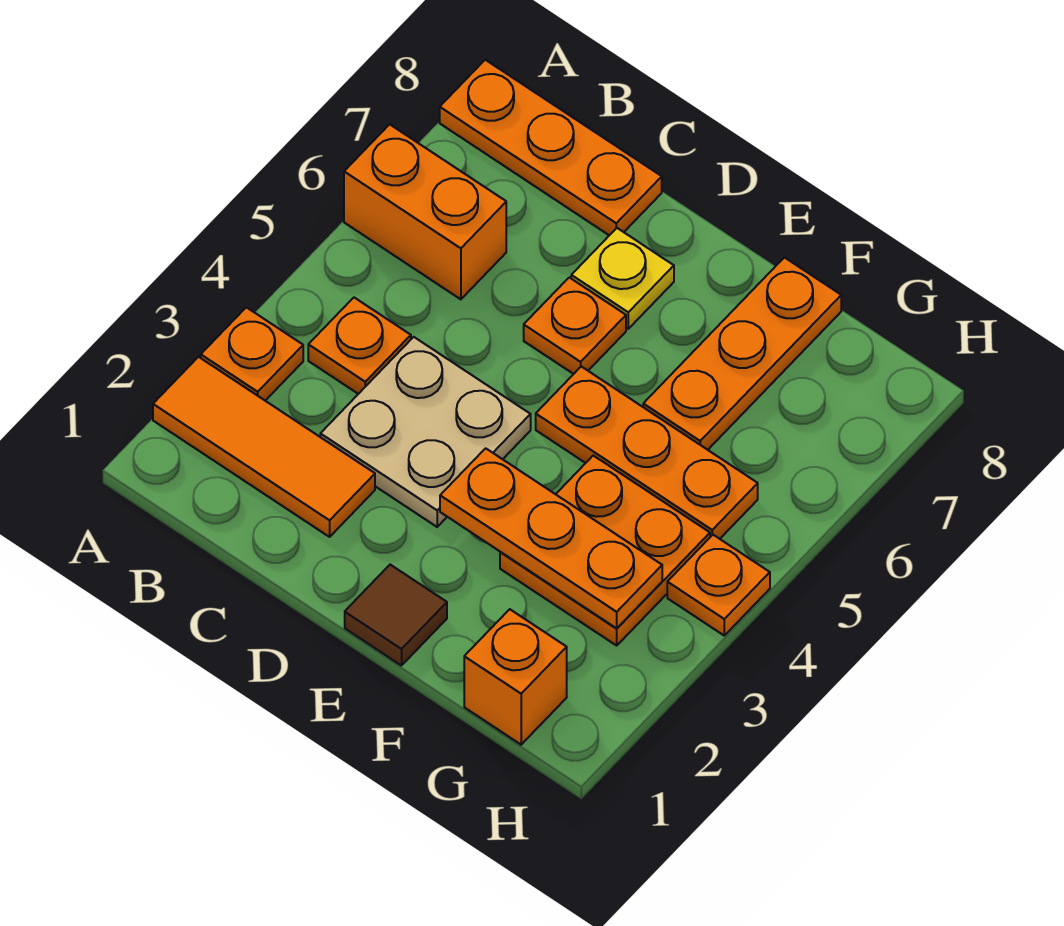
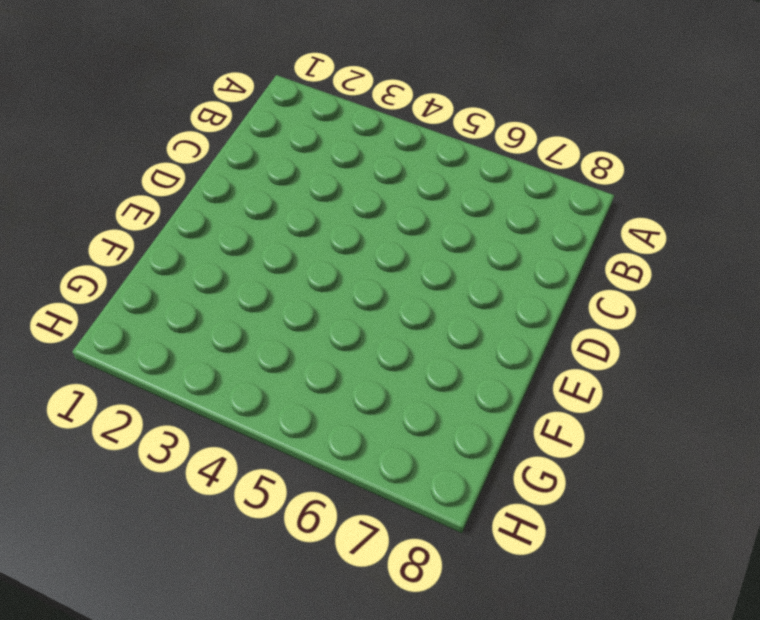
none -> orange 1x3 tile [153,357,375,537]
none -> orange 1x1 plate [201,307,303,401]
none -> orange 1x2 brick [344,124,506,299]

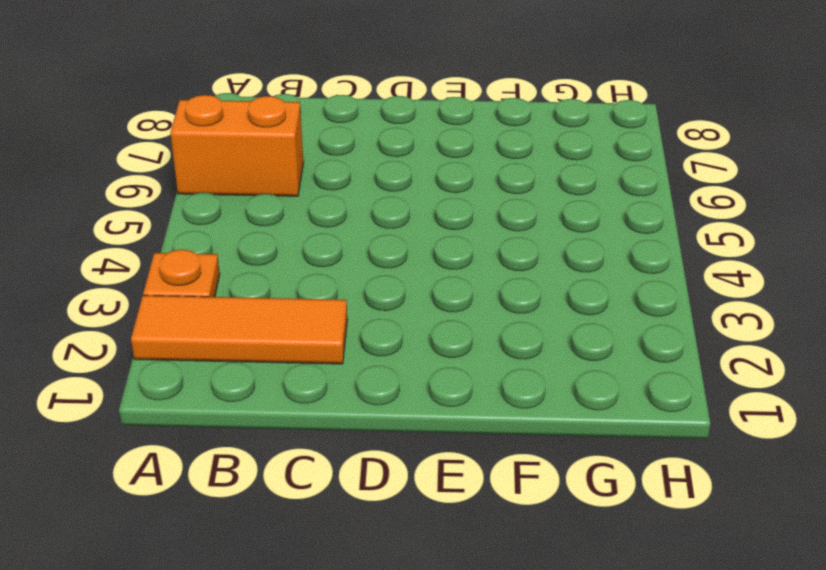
none -> orange 1x3 plate [440,60,662,235]
none -> orange 1x1 plate [308,298,411,394]
none -> tan 2x2 plate [320,337,531,527]

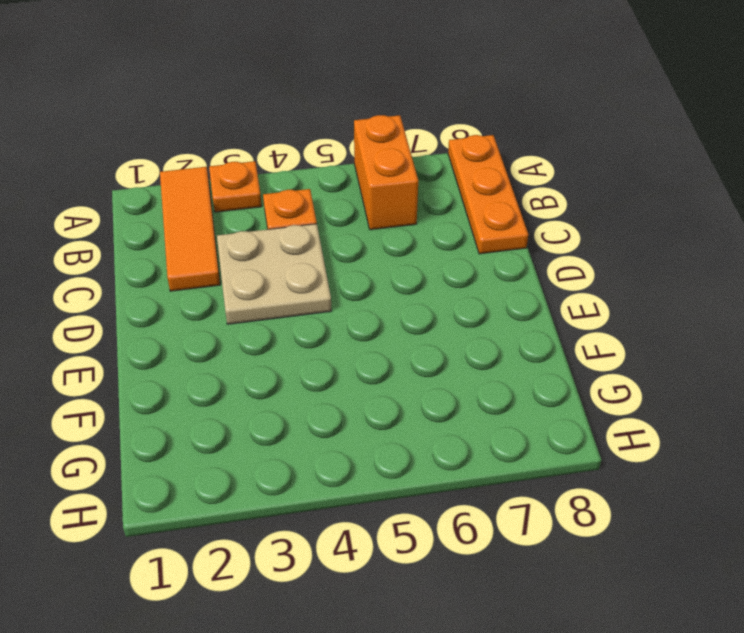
none -> orange 1x1 plate [524,277,626,374]
none -> yellow 1x1 plate [571,228,674,329]
none -> brown 1x1 tile [345,565,447,666]

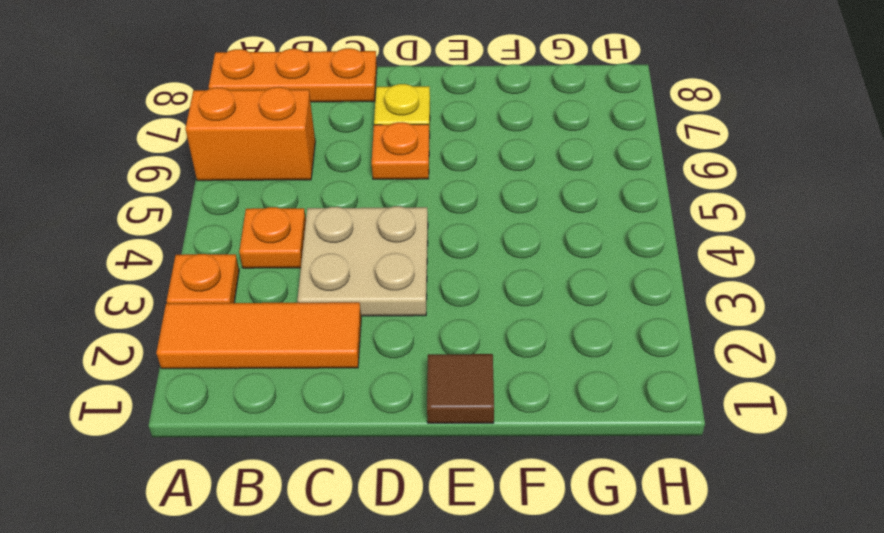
none -> orange 1x3 plate [536,367,758,539]
none -> orange 2x2 plate [500,456,710,645]
none -> orange 1x3 plate [643,257,841,450]

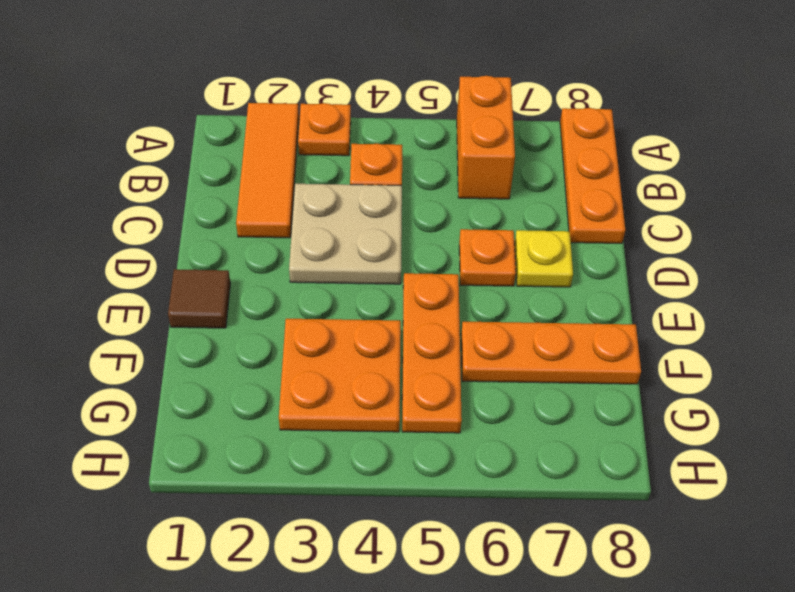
none -> orange 1x1 brick [464,609,567,745]
none -> orange 1x1 plate [667,535,770,635]
none -> orange 1x3 plate [440,448,662,629]

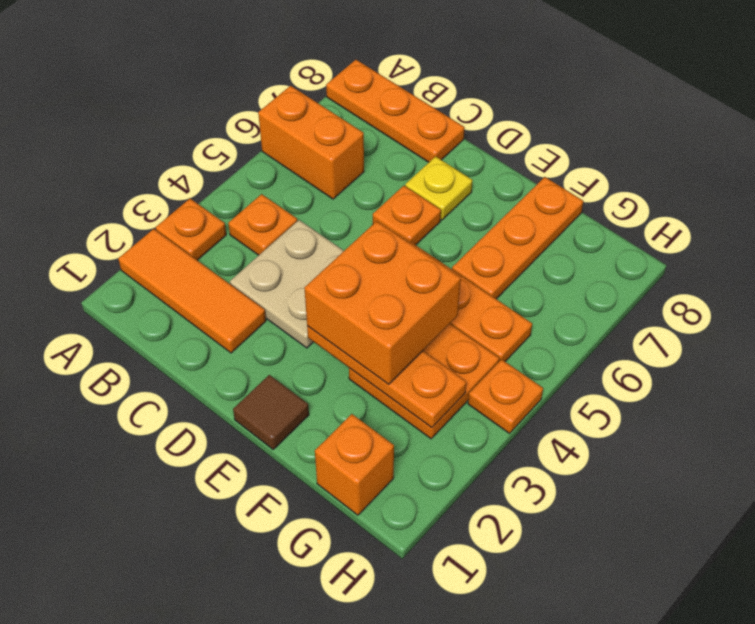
orange 2x2 brick [304,221,461,384] -> none

